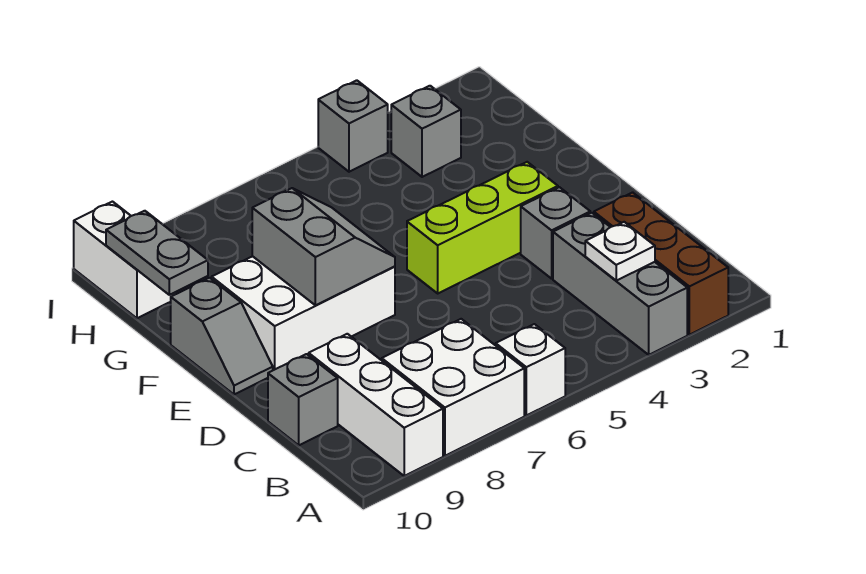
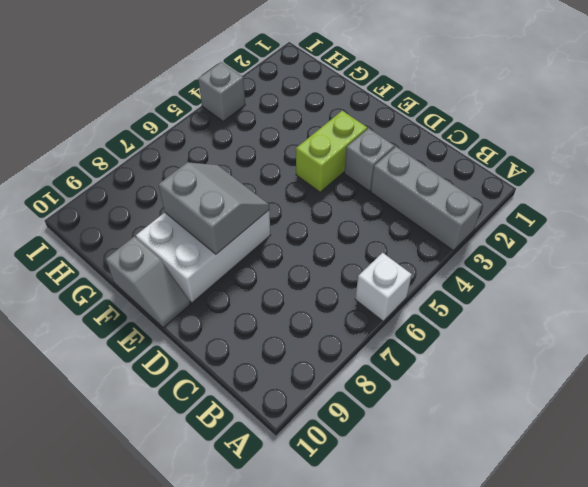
lime 1x2 brick [296,111,367,192] -> lime 1x3 brick [407,162,558,293]
none -> brown 1x3 brick [594,192,728,335]
none -> white 2x2 brick [382,319,524,456]
none -> white 1x3 brick [309,334,443,476]

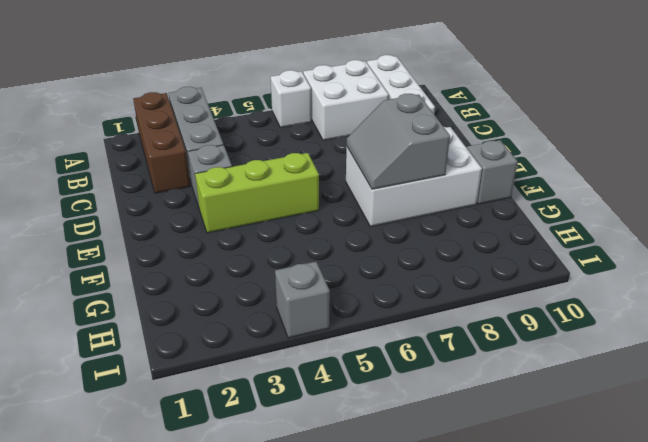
none -> grey 1x1 brick [268,354,338,445]
none -> grey 1x1 brick [391,86,461,177]
none -> white 1x2 brick [74,202,176,318]

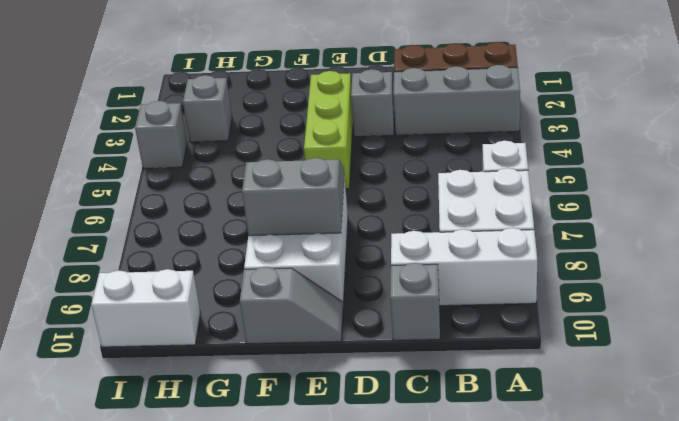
none -> white 1x1 plate [585,222,655,281]
none -> grey 1x2 plate [106,211,208,295]

